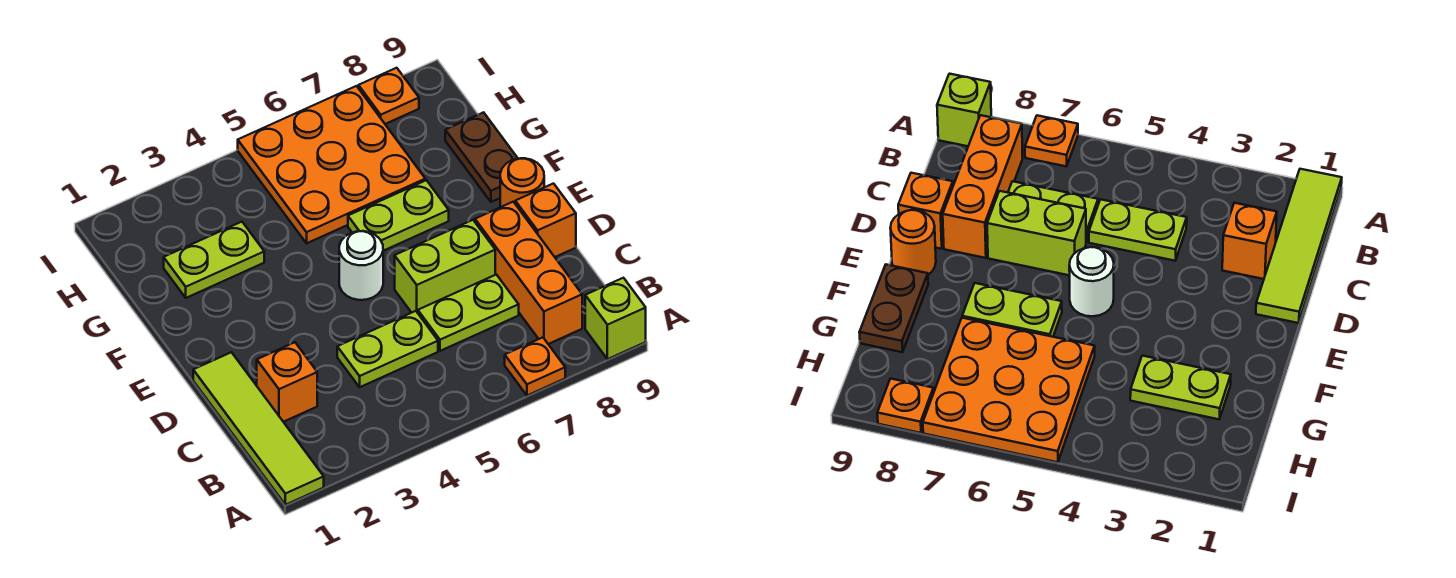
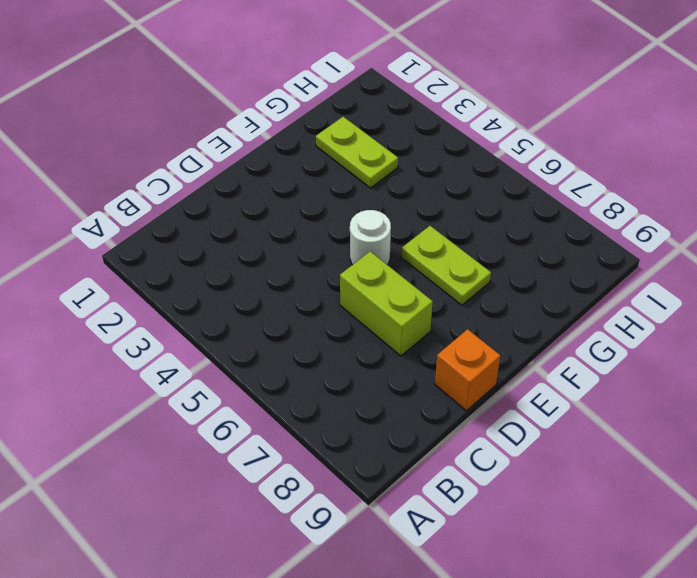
none -> lime 1x4 tile [193,352,324,505]
none -> orange 1x1 plate [505,337,565,396]
none -> lime 1x1 brick [585,278,646,359]

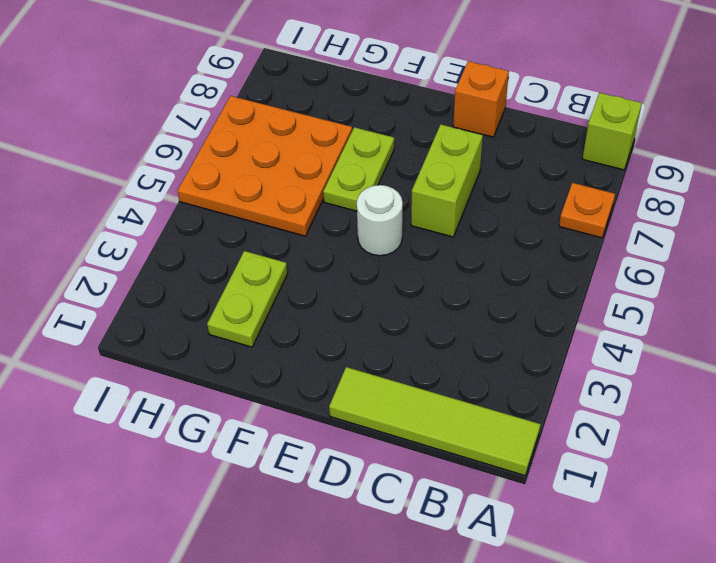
none -> orange 1x3 brick [475,202,582,344]
none -> orange 1x1 brick [257,342,317,422]
none -> lime 1x2 plate [337,311,438,387]

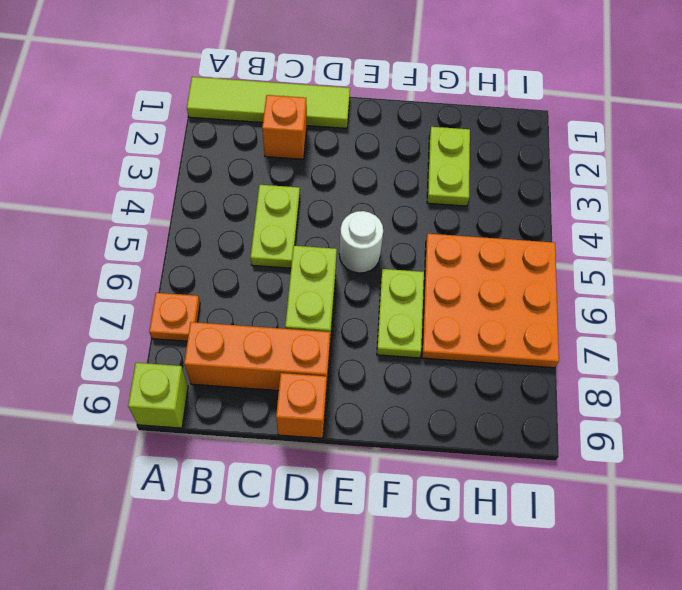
none -> lime 1x2 plate [418,275,519,351]
none -> orange 1x1 round brick [500,158,544,207]
none -> brown 1x2 plate [445,112,518,202]

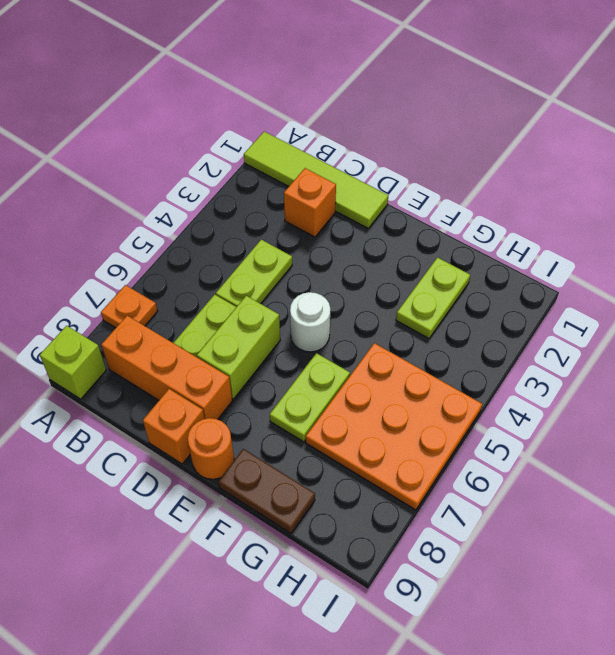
none -> orange 1x1 plate [358,68,419,124]

